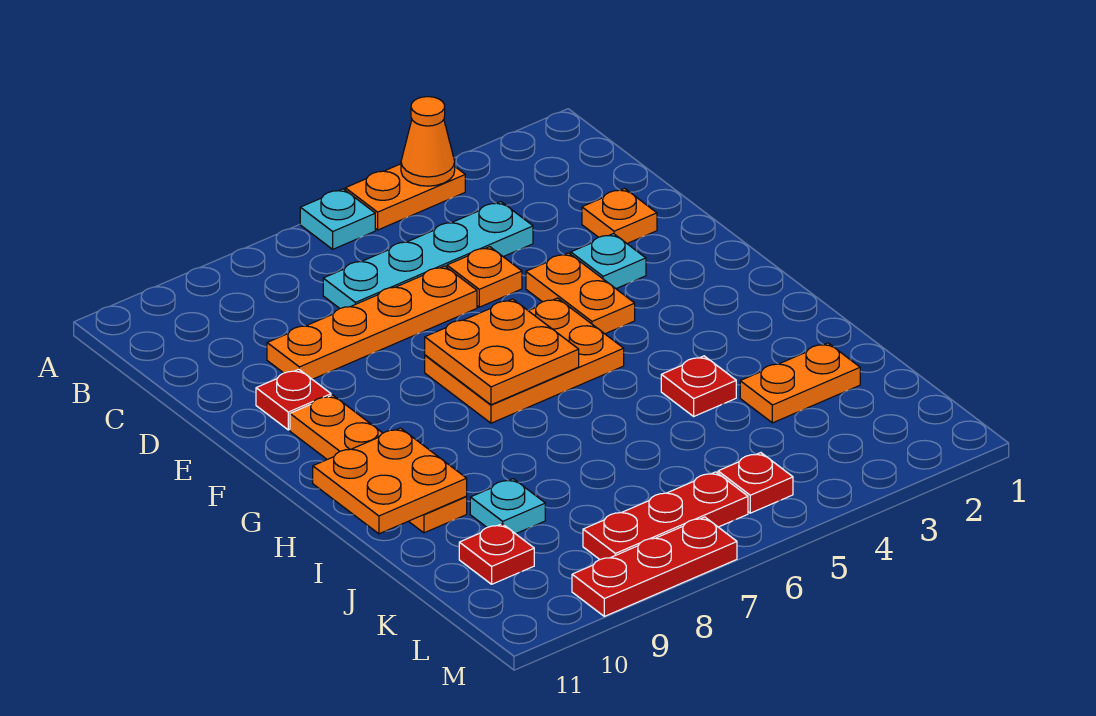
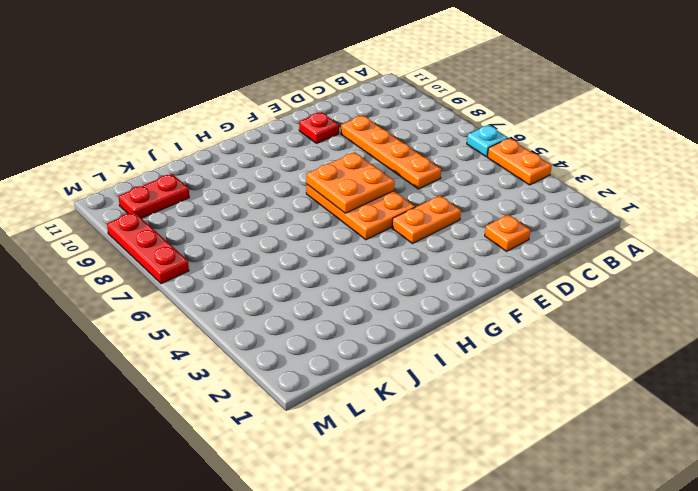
red 1x2 plate [119,174,189,218] -> red 1x1 plate [459,524,534,584]
none -> cyan 1x4 plate [323,202,533,308]
none -> orange 1x1 plate [447,247,522,307]
none -> cyan 1x1 plate [571,234,646,289]

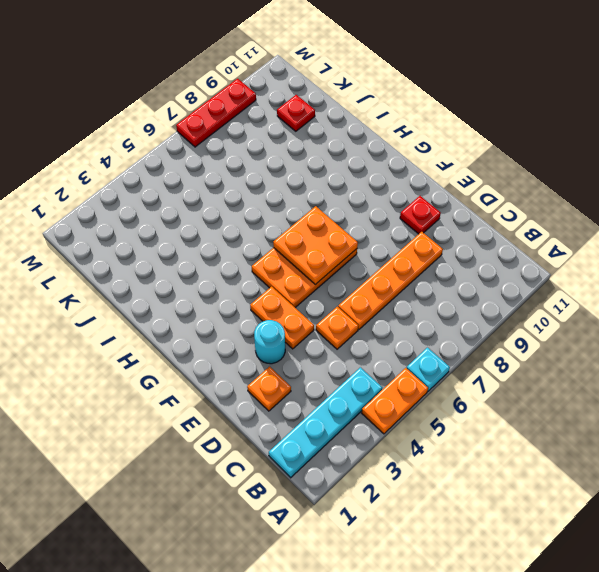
cyan 1x4 plate [269,367,382,478] -> cyan 1x4 plate moved to [323,202,533,308]
cyan 1x1 round brick [254,320,285,364] -> cyan 1x1 plate [571,234,646,289]
none -> orange 1x4 plate [290,395,467,533]
none -> red 1x1 plate [661,356,736,416]
none -> orange 1x2 plate [740,343,860,423]

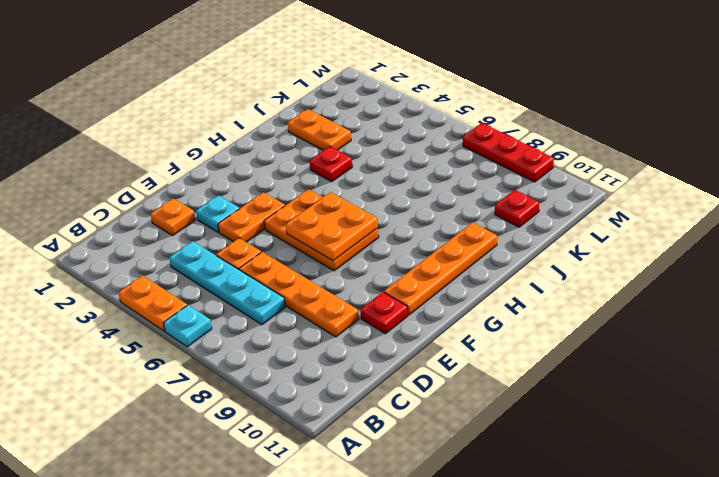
none -> cyan 1x1 plate [470,479,545,534]
none -> red 1x1 plate [718,453,793,513]
none -> red 1x3 plate [583,472,748,559]

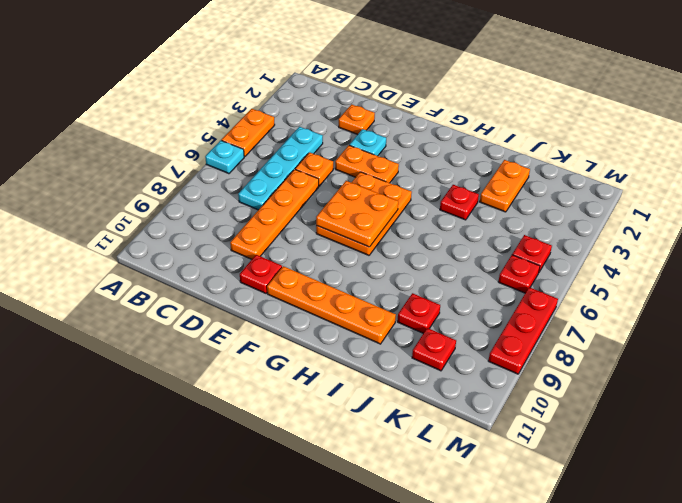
red 1x1 plate [397,293,440,333] -> cyan 1x1 plate [470,479,545,534]
red 1x1 plate [498,255,540,293] -> red 1x3 plate [583,472,748,559]
none -> orange 1x1 cone [401,97,455,186]
none -> orange 2x2 plate [313,428,467,534]

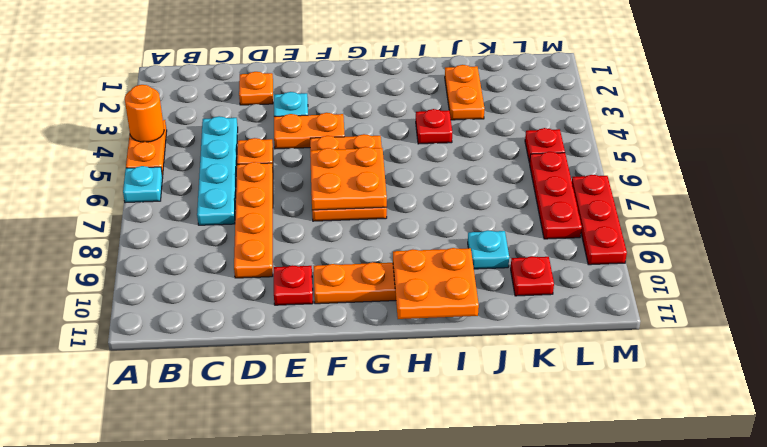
orange 1x1 round brick [125,85,164,142] -> orange 1x1 cone [401,97,455,186]

